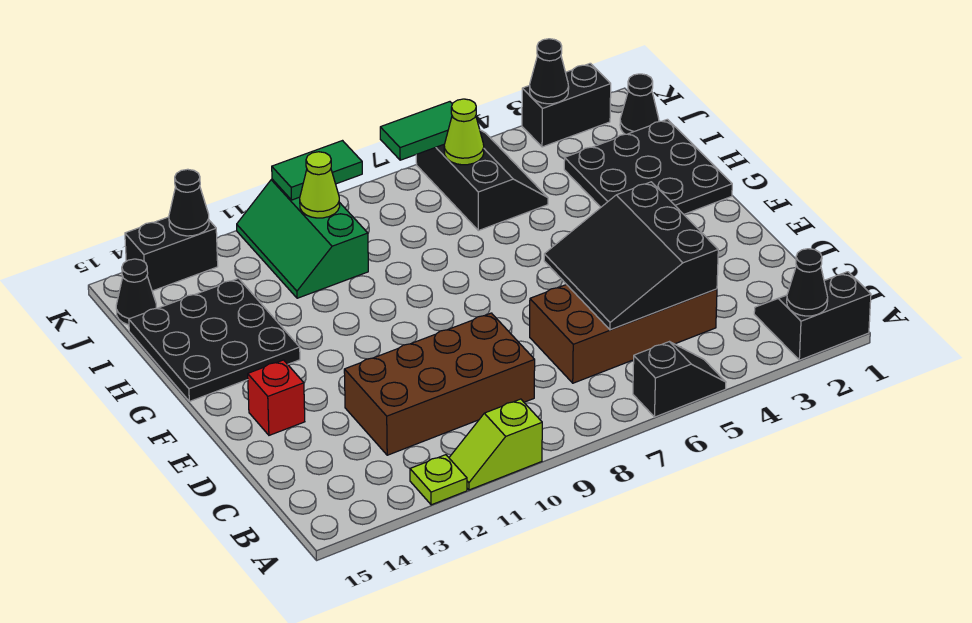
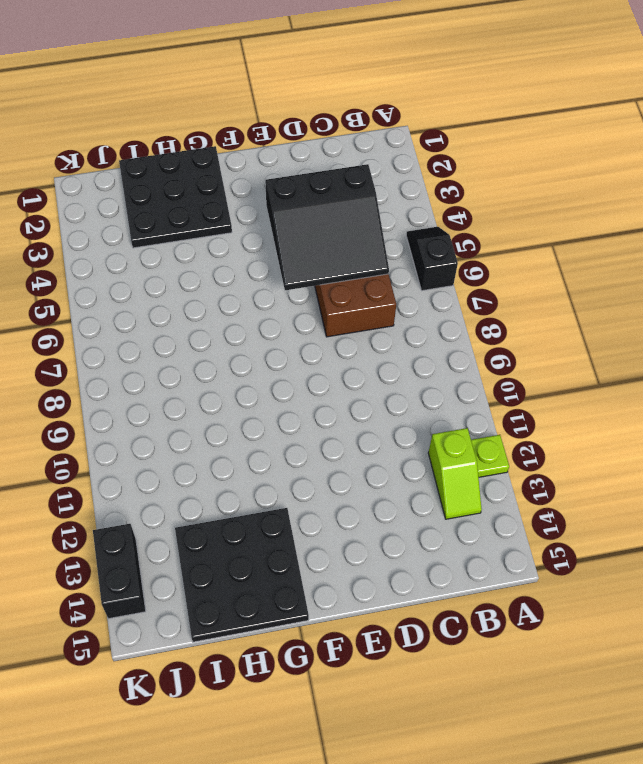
lime 1x2 slope [428,428,482,519] -> lime 1x2 slope moved to [449,399,542,490]
none -> black 2x2 slope [754,272,871,360]
none -> brown 2x4 brick [344,313,535,455]
none -> red 1x1 brick [248,360,305,435]

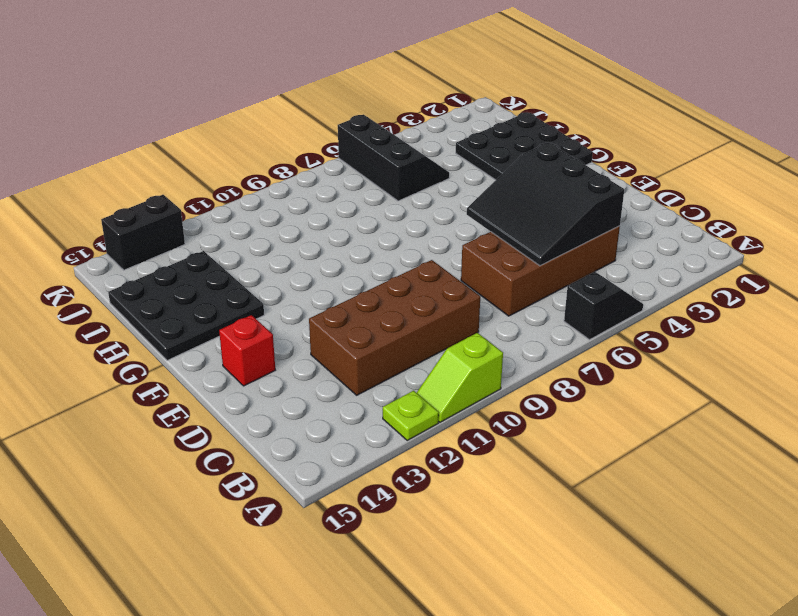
none -> black 2x2 slope [754,272,871,360]
none -> green 2x3 slope [237,179,368,298]
none -> black 1x1 cone [620,74,659,134]

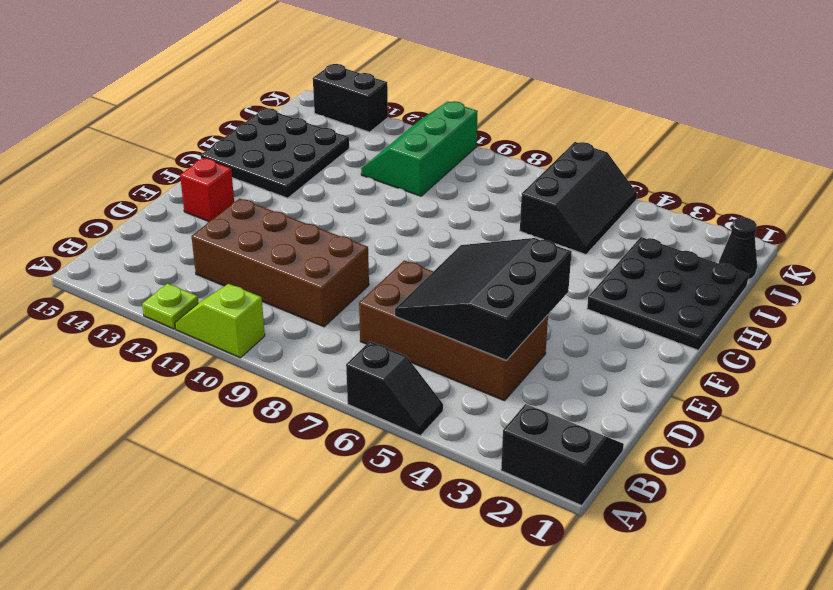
none -> black 1x1 cone [116,259,156,325]
none -> black 1x2 brick [522,63,611,147]
none -> black 1x1 cone [787,249,828,316]

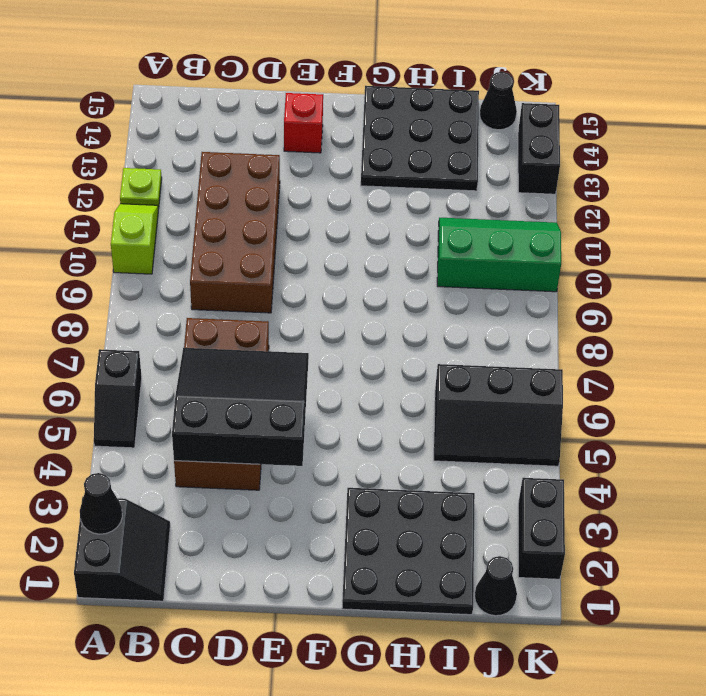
none -> lime 1x1 cone [444,99,484,165]
none -> lime 1x1 cone [300,152,340,218]
none -> black 1x1 cone [530,39,569,104]

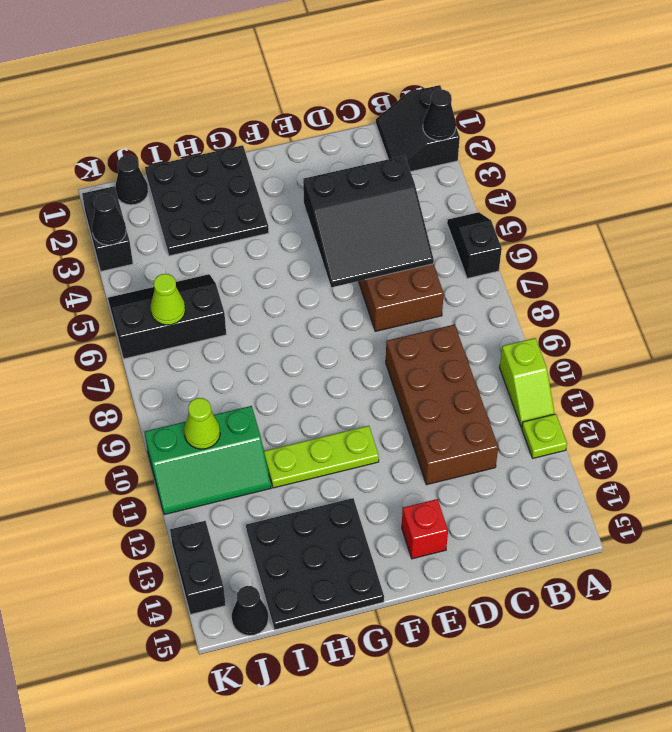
lime 1x3 plate [264,426,379,488] -> none
none -> green 1x2 tile [380,102,452,160]
none -> green 1x2 tile [272,141,362,200]
none -> black 1x1 cone [169,169,209,236]

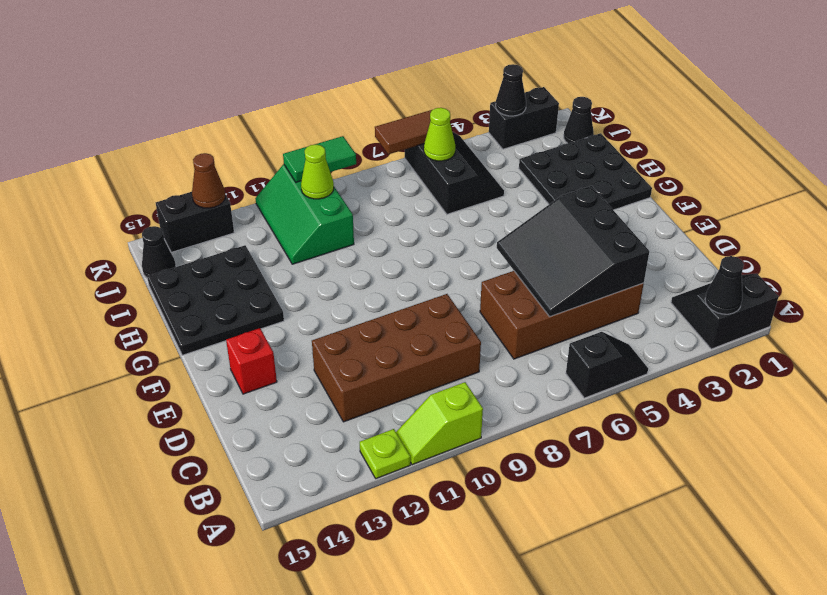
brown 1x2 tile [375,110,432,154] -> green 1x2 tile [380,102,452,160]
brown 1x1 cone [192,153,225,208] -> black 1x1 cone [169,169,209,236]

